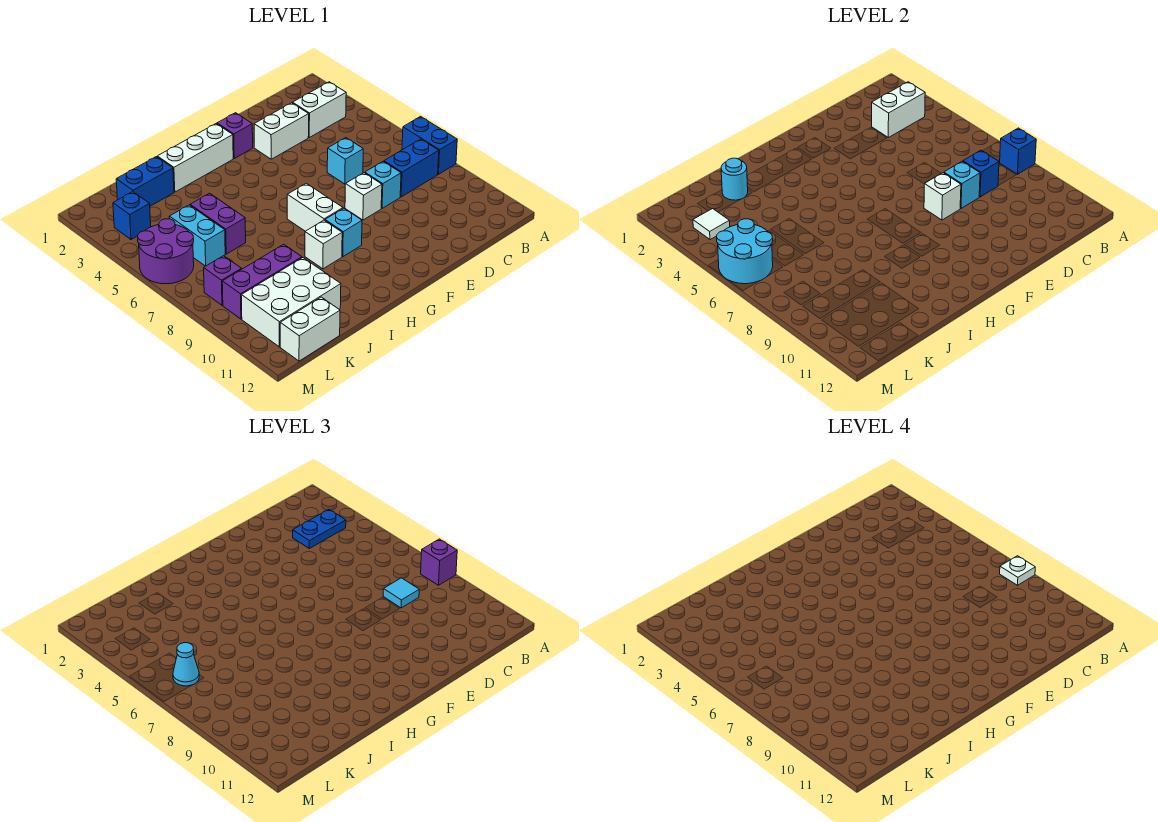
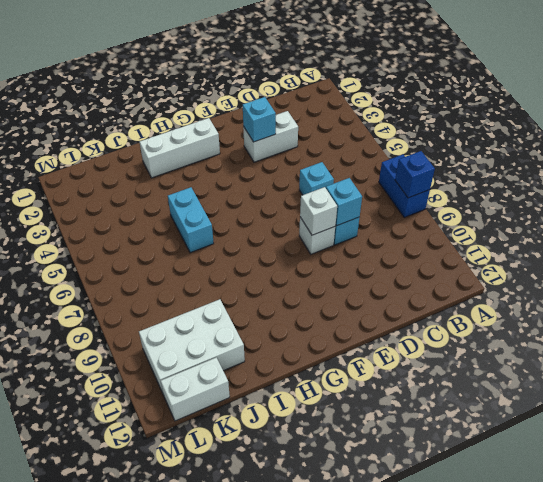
cyan 1x1 brick [243,97,276,142] -> cyan 1x1 brick moved to [325,208,362,257]
cyan 1x2 brick [168,187,214,253] -> cyan 1x2 brick moved to [169,205,225,266]
none -> white 1x2 brick [293,82,346,137]
none -> blue 1x2 brick [384,139,439,197]
none -> purple 1x1 brick [217,113,253,158]
none -> white 1x2 brick [287,183,343,231]

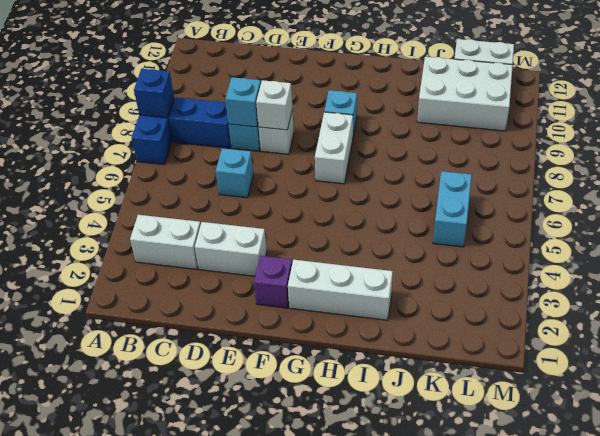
none -> white 1x1 brick [305,220,342,269]
none -> blue 1x2 brick [116,157,174,206]
none -> purple 1x2 brick [190,193,246,254]
none -> purple 1x3 brick [222,244,302,319]

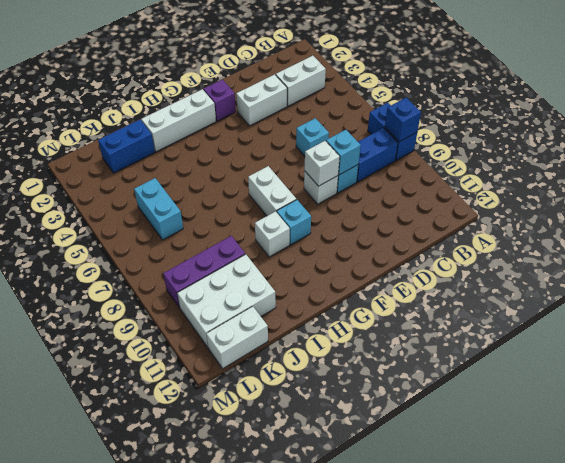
none -> purple 1x2 brick [190,193,246,254]
none -> blue 1x1 brick [113,192,151,240]
none -> purple 2x2 round brick [138,219,194,284]
none -> purple 1x1 brick [204,256,241,305]

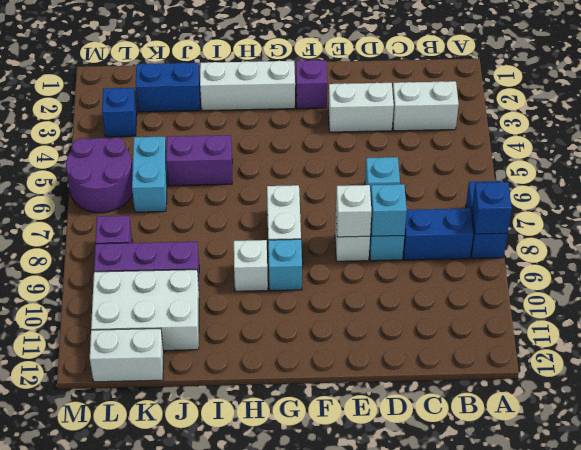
purple 1x2 brick [166,135,232,185] -> purple 1x2 brick turned to [190,193,246,254]
none -> white 1x2 brick [872,82,925,137]
none -> blue 1x1 brick [963,150,999,197]
none -> cyan 1x1 round brick [721,158,748,200]
none -> white 1x1 tile [693,209,730,240]

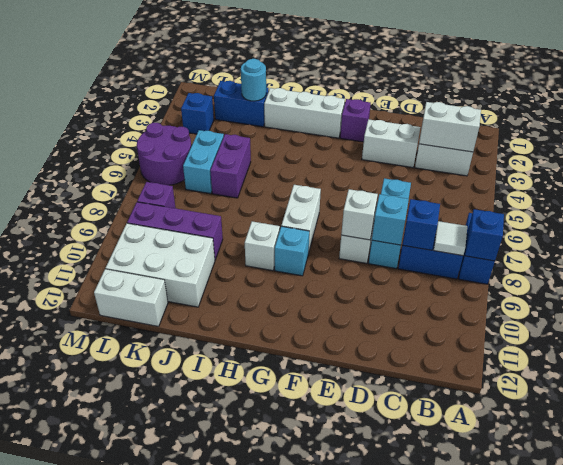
white 1x1 tile [434,221,467,256] -> white 1x1 tile moved to [693,209,730,240]
none -> cyan 2x2 round brick [717,219,773,284]
none -> purple 1x1 brick [421,539,457,585]
none -> blue 1x2 plate [293,510,346,548]
none -> cyan 1x1 tile [383,578,419,608]

